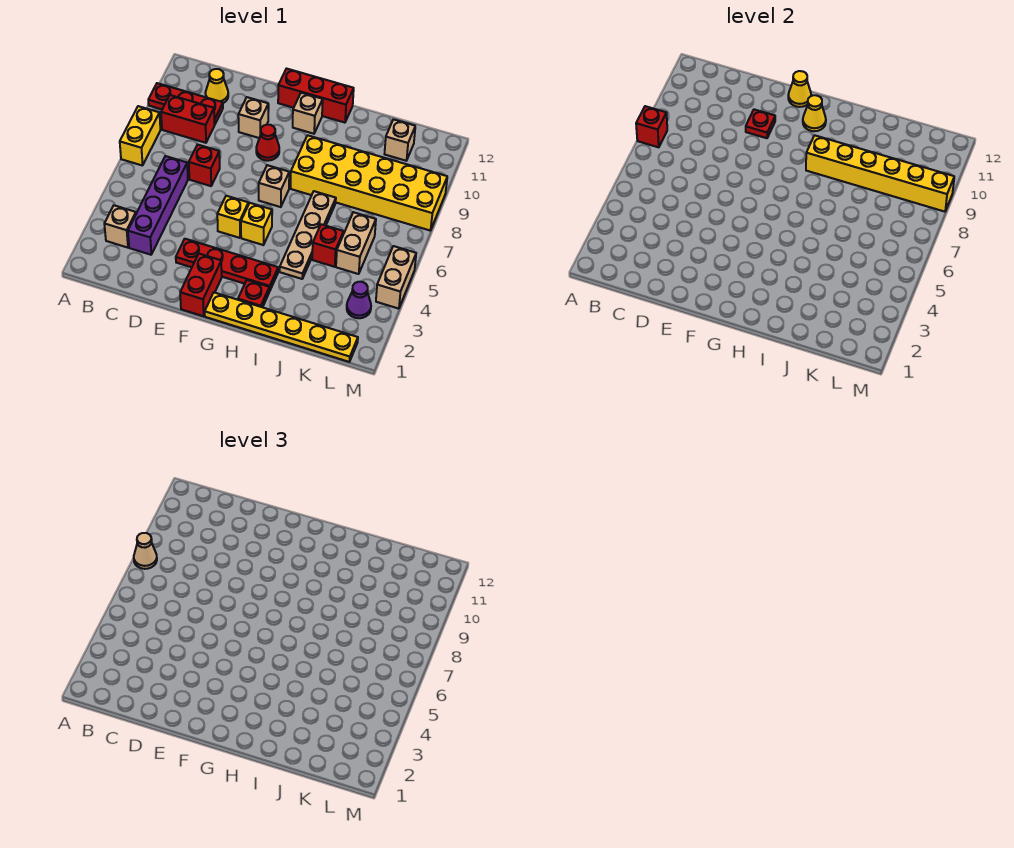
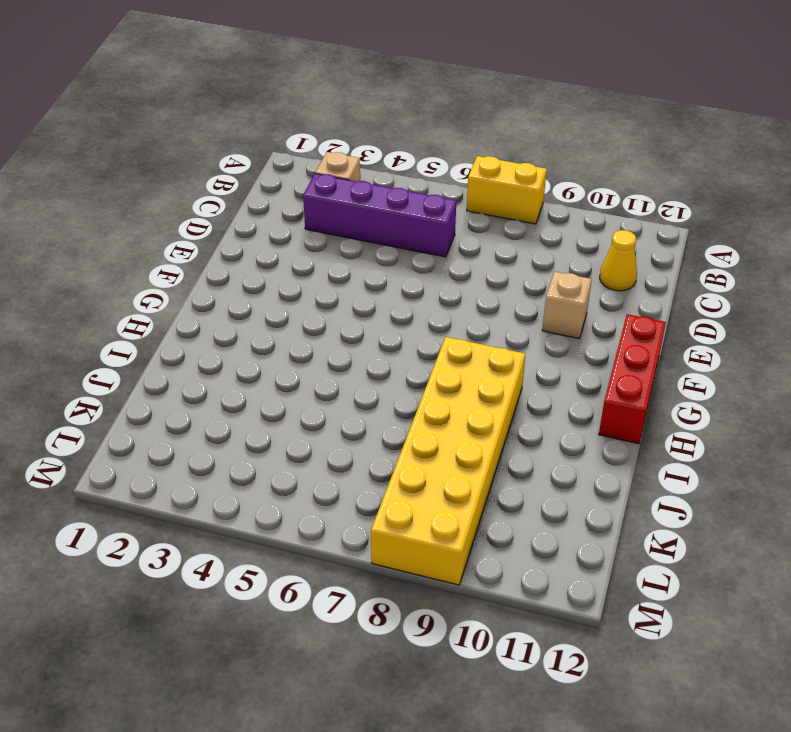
none -> red 1x3 plate [148,83,223,125]
none -> red 1x2 brick [161,95,214,143]
none -> red 1x1 brick [189,144,220,186]
none -> red 1x4 plate [176,239,278,291]

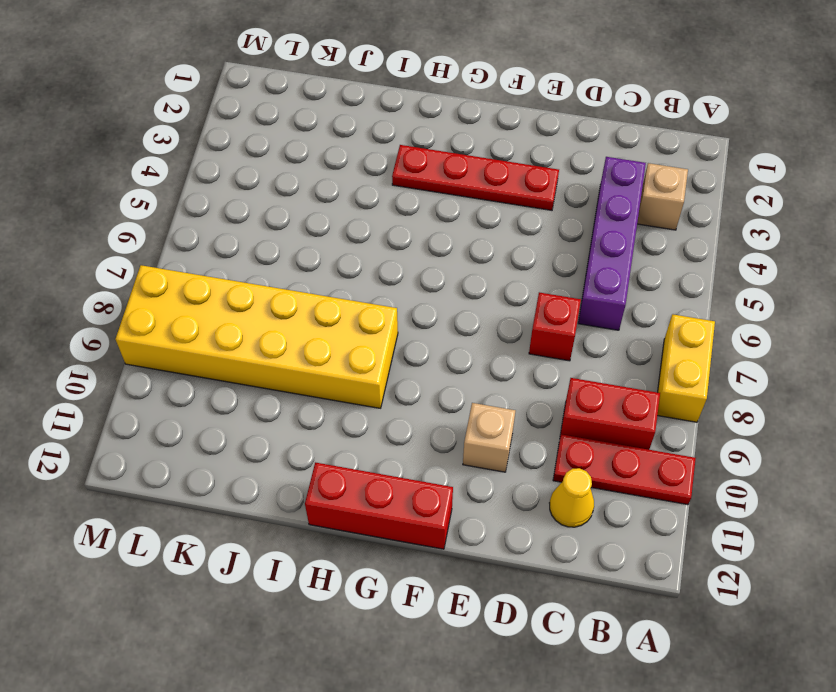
none -> red 1x2 brick [180,254,222,316]
none -> yellow 1x1 brick [217,196,248,238]
none -> red 1x1 cone [256,125,279,161]
none -> yellow 1x6 plate [205,293,358,362]

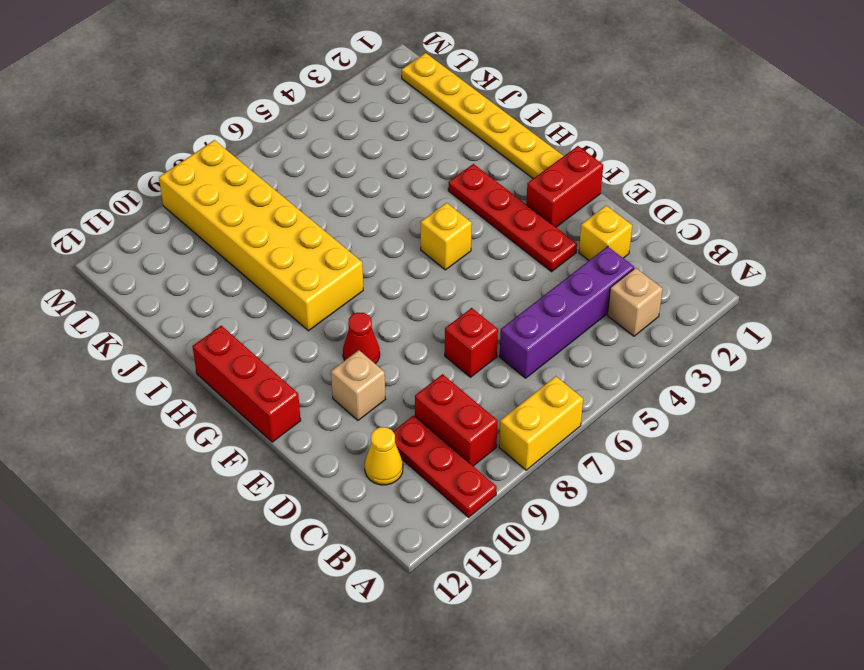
yellow 1x1 brick [579,206,632,260] -> yellow 1x1 brick moved to [217,196,248,238]
none -> tan 1x1 brick [259,165,289,207]
none -> tan 1x1 brick [293,93,323,134]
none -> red 1x1 plate [238,280,269,307]
none -> tan 1x4 plate [280,191,336,279]

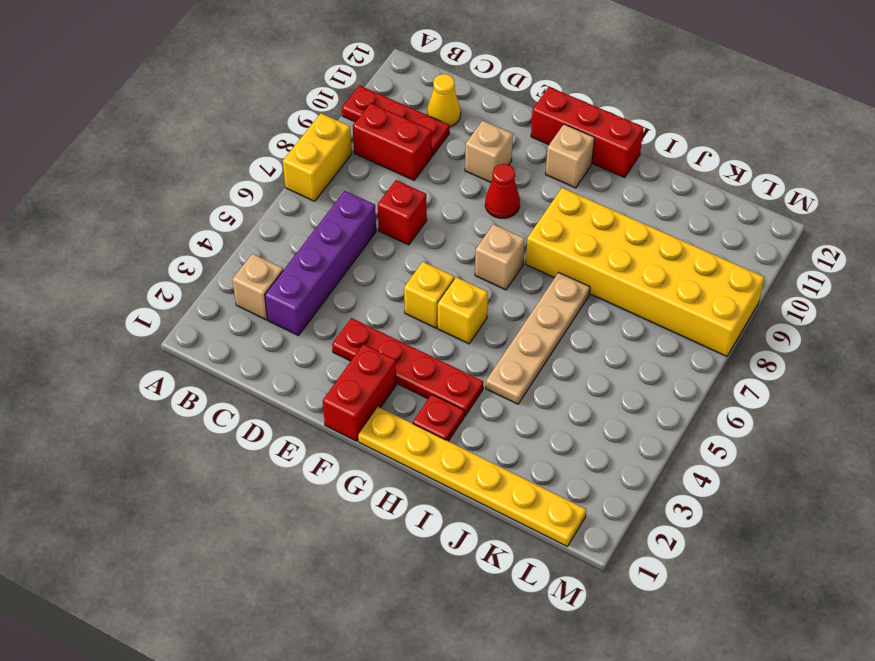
none -> red 1x1 brick [312,224,344,267]
none -> tan 1x2 brick [336,212,376,274]
none -> tan 1x1 brick [385,119,415,161]
none -> purple 1x1 cone [347,282,371,318]

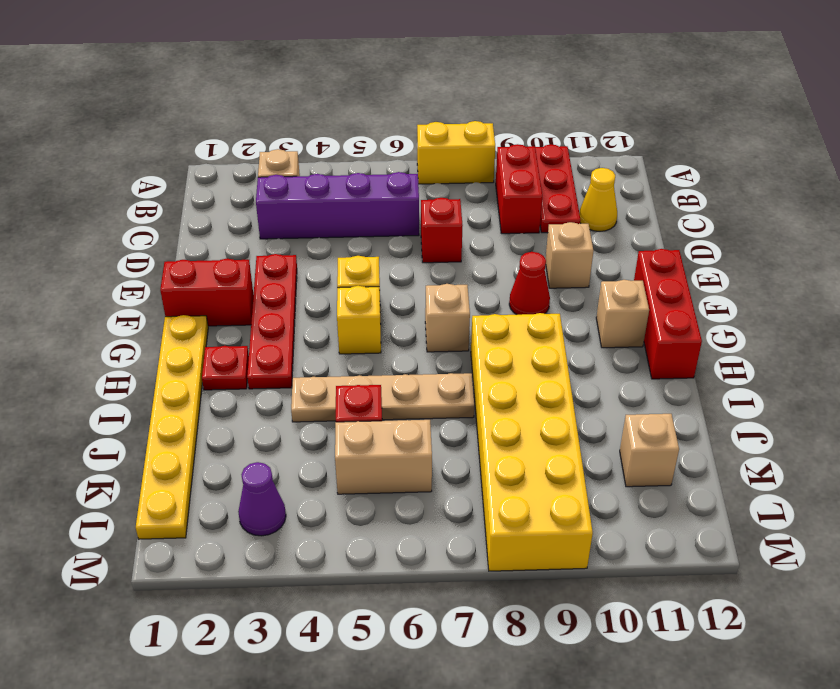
none -> tan 1x2 brick [376,246,416,309]
none -> red 1x1 brick [636,106,667,147]
none -> red 1x1 plate [746,109,775,138]
none -> yellow 1x1 cone [788,71,811,107]

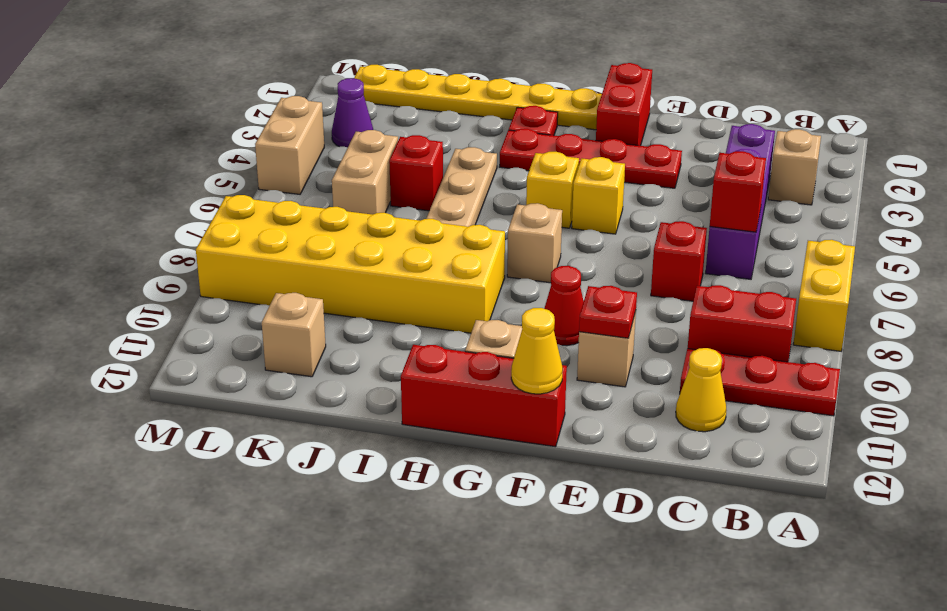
red 1x1 brick [710,151,766,232] -> red 1x1 brick moved to [636,106,667,147]
none -> yellow 1x1 cone [803,95,826,131]
none -> yellow 1x6 brick [806,135,954,212]
none -> tan 1x1 cone [134,533,157,569]

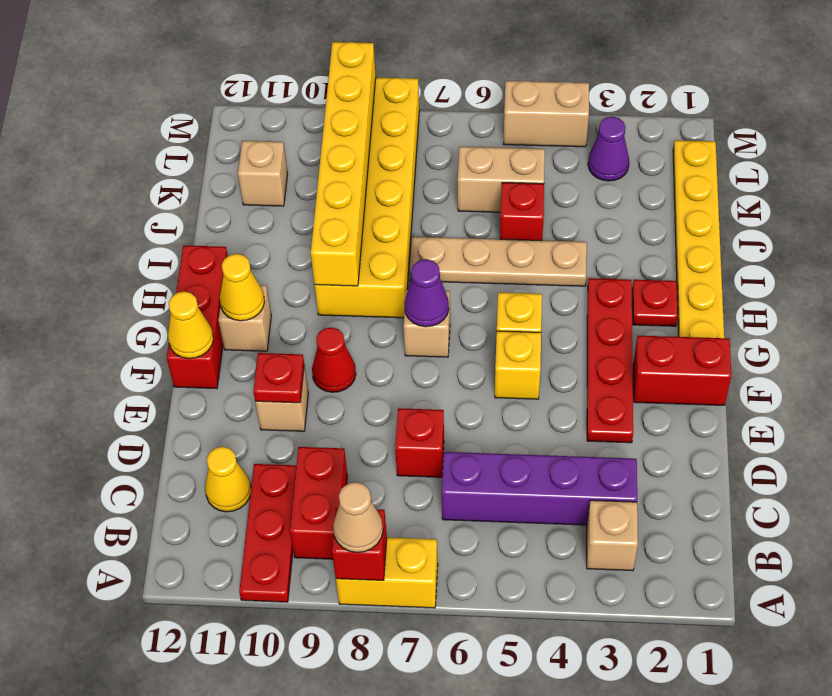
purple 1x1 cone [404,259,449,327] -> none

